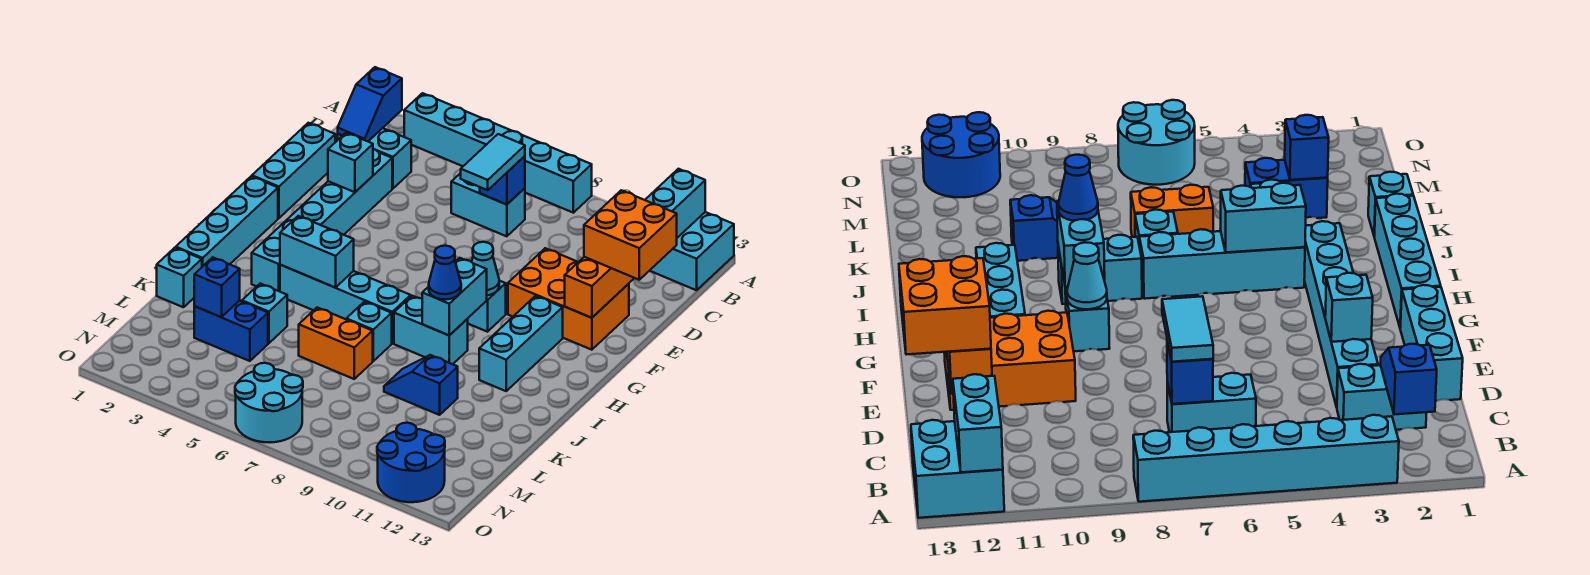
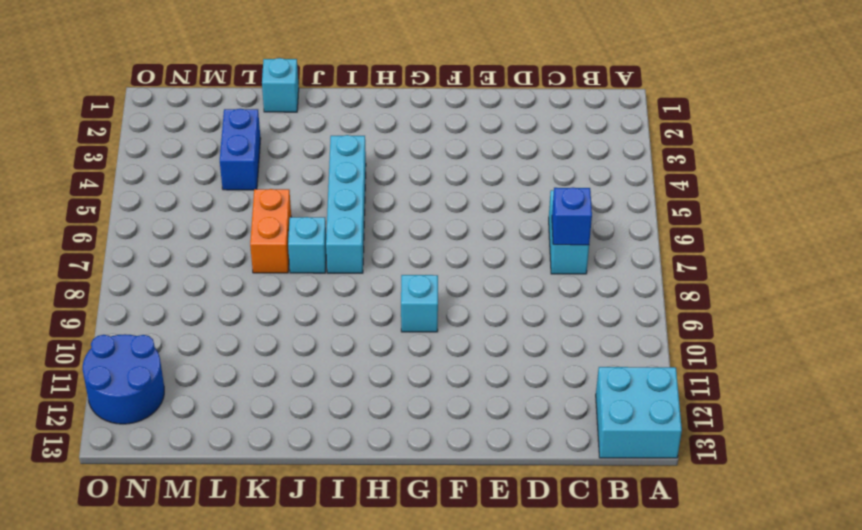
none -> cyan 1x6 brick [404,93,592,213]
none -> cyan 1x2 brick [338,128,411,189]
none -> cyan 1x3 brick [252,123,335,218]
none -> cyan 1x6 brick [252,149,392,292]

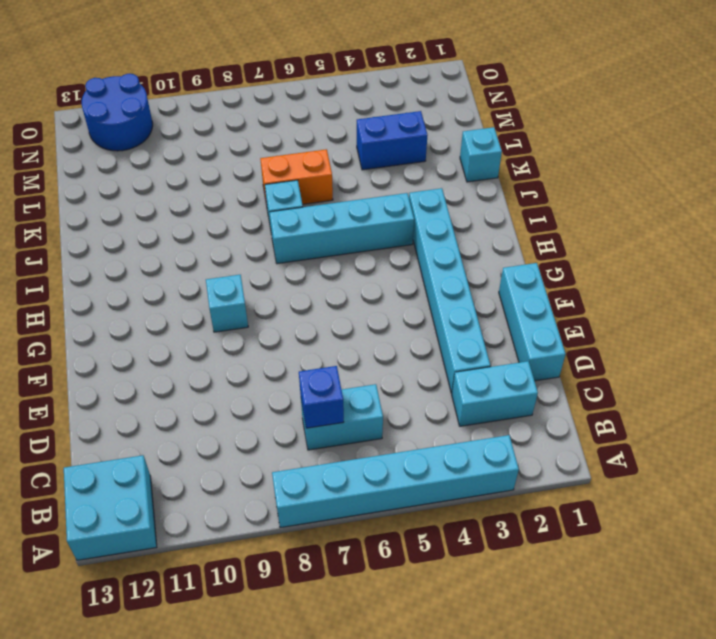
none -> orange 2x3 brick [508,248,629,350]
none -> cyan 1x4 brick [176,176,278,267]
none -> cyan 1x3 brick [479,296,563,391]
none -> cyan 1x2 brick [394,296,468,364]

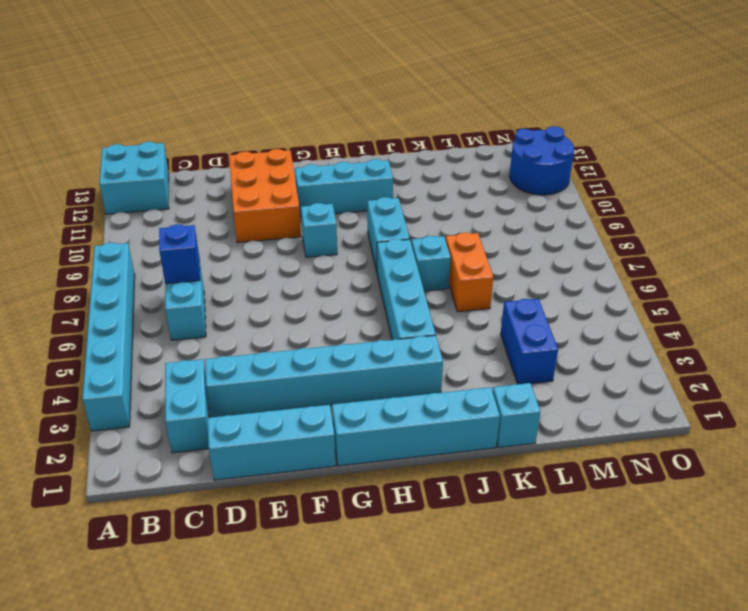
none -> cyan 1x1 brick [242,284,287,343]
none -> blue 1x2 slope [384,355,458,415]
none -> cyan 2x2 round brick [235,363,303,442]
none -> cyan 1x2 brick [645,169,705,238]

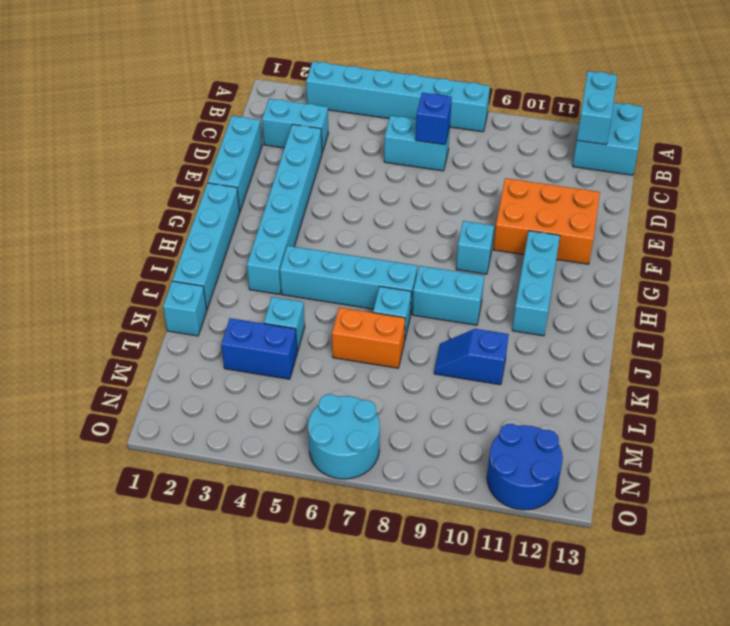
none -> blue 1x2 slope [338,67,402,141]
none -> orange 1x3 brick [565,257,634,318]
none -> cyan 1x1 brick [328,133,373,192]
none -> cyan 1x1 cone [472,242,499,295]

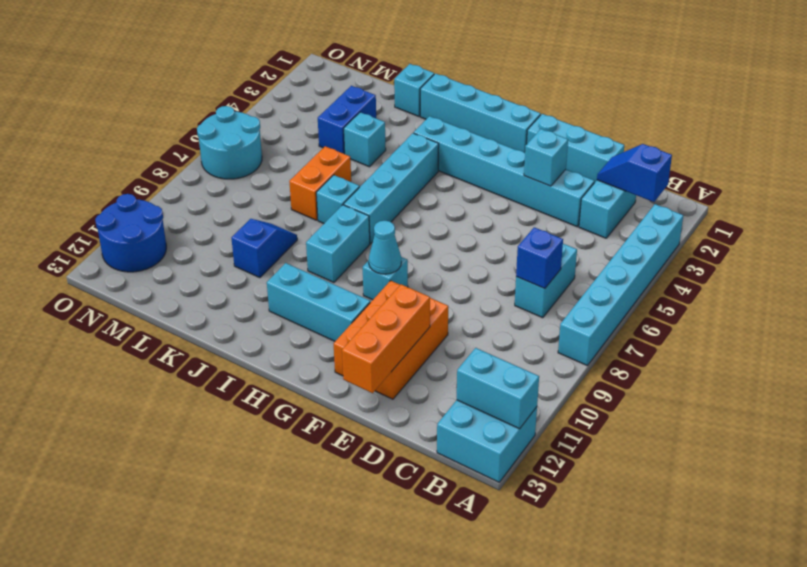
orange 1x3 brick [342,284,430,393] -> orange 1x3 brick turned to [565,257,634,318]
none -> cyan 1x2 brick [422,258,487,335]
none -> cyan 1x2 brick [280,216,354,288]
none -> blue 1x1 brick [194,257,240,317]
none -> cyan 1x2 tile [461,134,525,190]

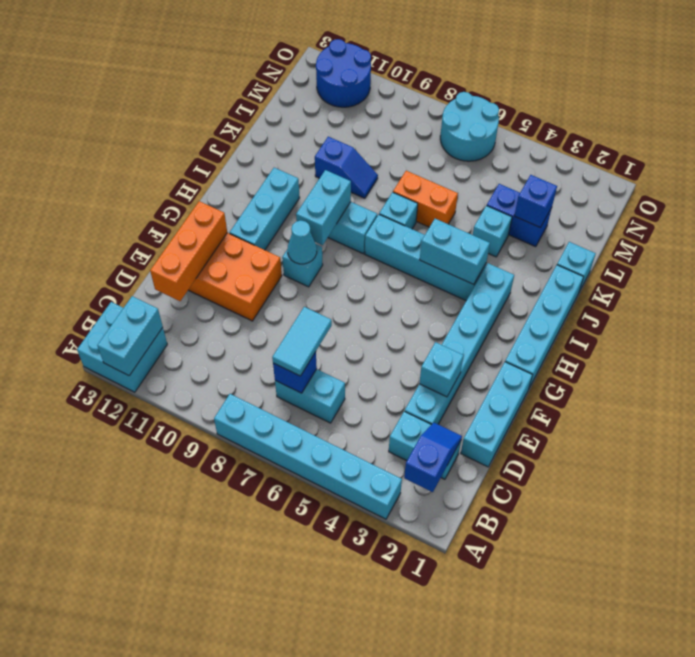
none -> orange 2x2 brick [584,190,677,280]
none -> blue 1x1 cone [429,246,461,300]

